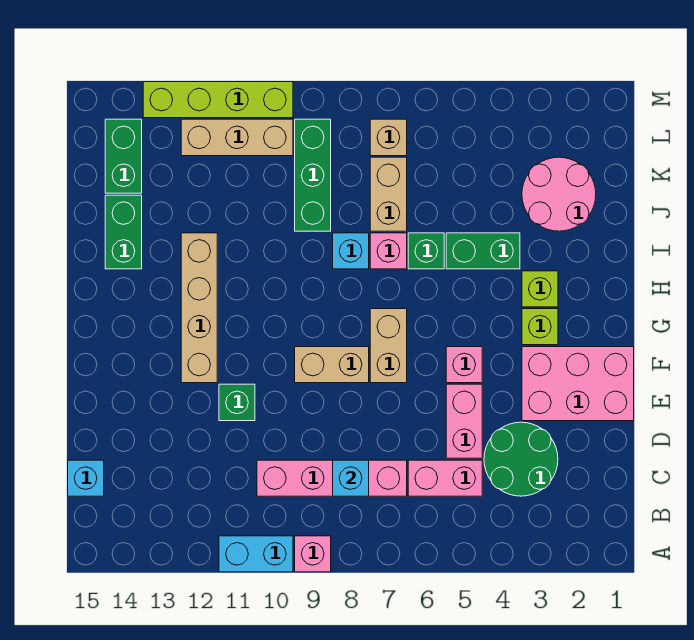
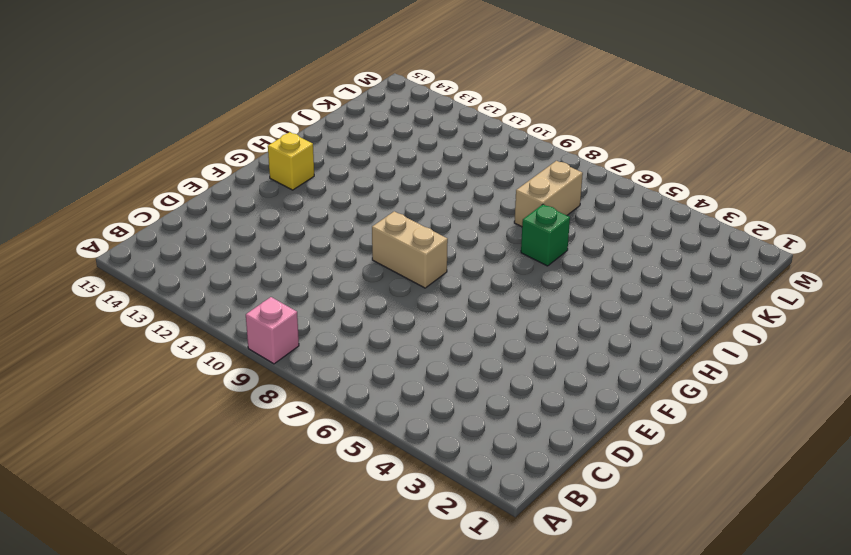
yellow 1x1 brick [268,132,314,190] -> none
none -> cyan 1x2 brick [219,536,293,572]
none -> green 2x2 round brick [484,422,558,496]
none -> pink 1x2 brick [408,460,482,496]

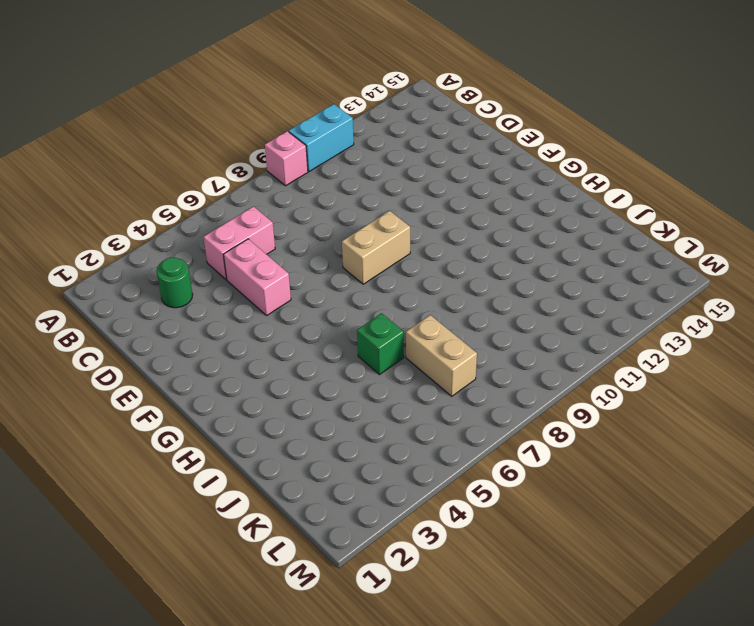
green 1x1 round brick [157,258,193,308] -> green 2x2 round brick [484,422,558,496]
none -> pink 1x4 brick [257,460,407,496]
none -> cyan 1x1 brick [68,460,104,496]
none -> pink 2x3 brick [522,347,634,421]

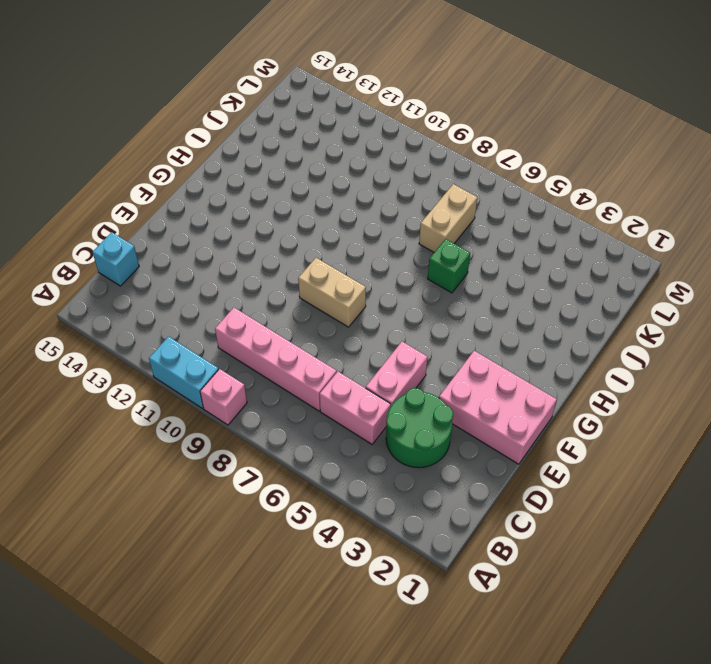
none -> green 1x1 brick [219,384,255,421]
none -> pink 1x1 brick [446,347,482,383]
none -> tan 1x2 brick [370,309,407,383]

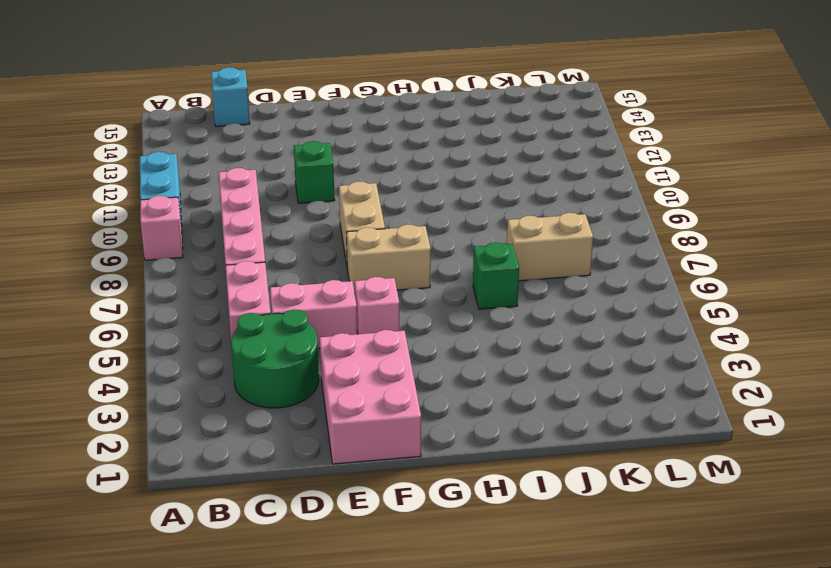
none -> tan 1x4 brick [181,233,217,383]
none -> lime 1x1 brick [522,309,558,345]
none -> lime 1x1 brick [522,271,558,307]

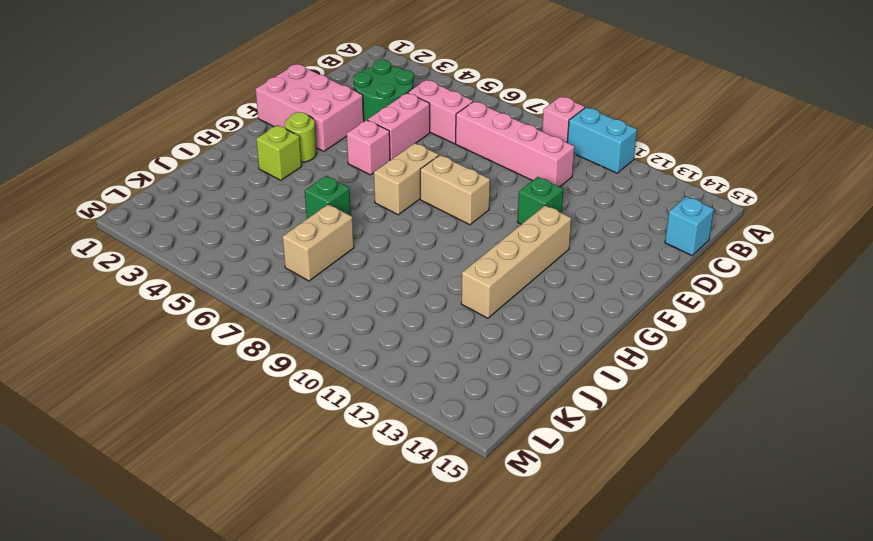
lime 1x1 round brick [285,112,317,162] -> lime 1x1 brick [522,309,558,345]
none -> green 1x2 brick [446,233,520,269]
none -> pink 1x1 brick [370,233,407,269]
none -> cyan 1x1 brick [333,233,369,269]

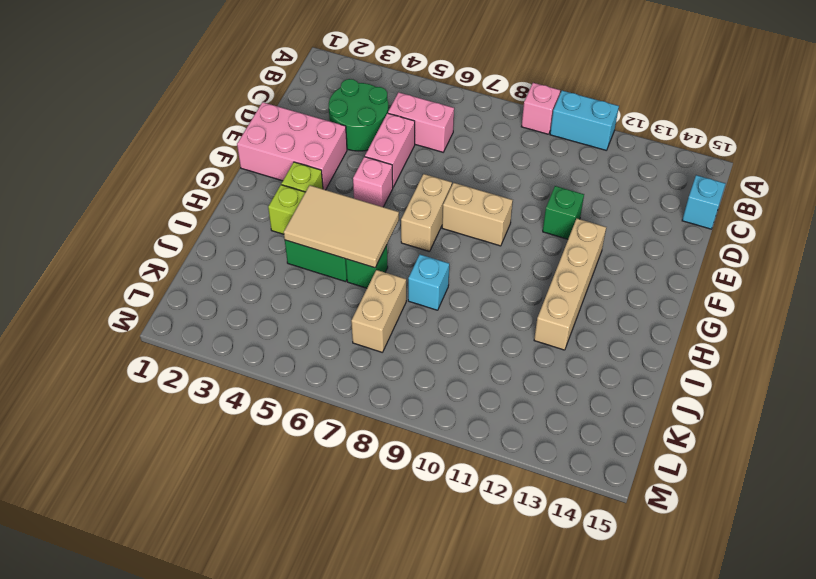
tan 2x3 tile [284,185,399,268] -> none
none -> pink 1x4 brick [257,460,407,496]
none -> pink 1x1 brick [370,233,407,269]
none -> green 1x2 brick [105,195,142,269]

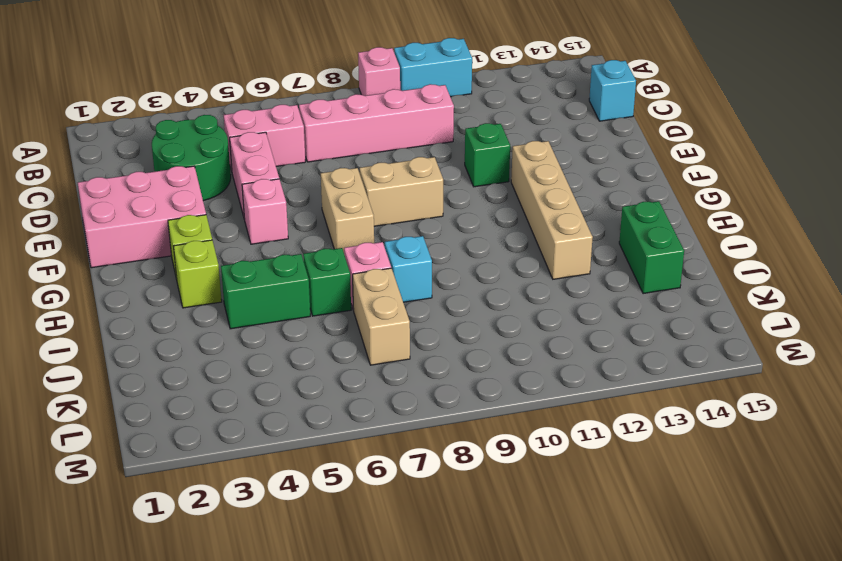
none -> pink 2x2 round brick [522,157,596,231]
none -> green 1x3 brick [295,119,331,231]
none -> green 1x2 brick [105,119,142,193]

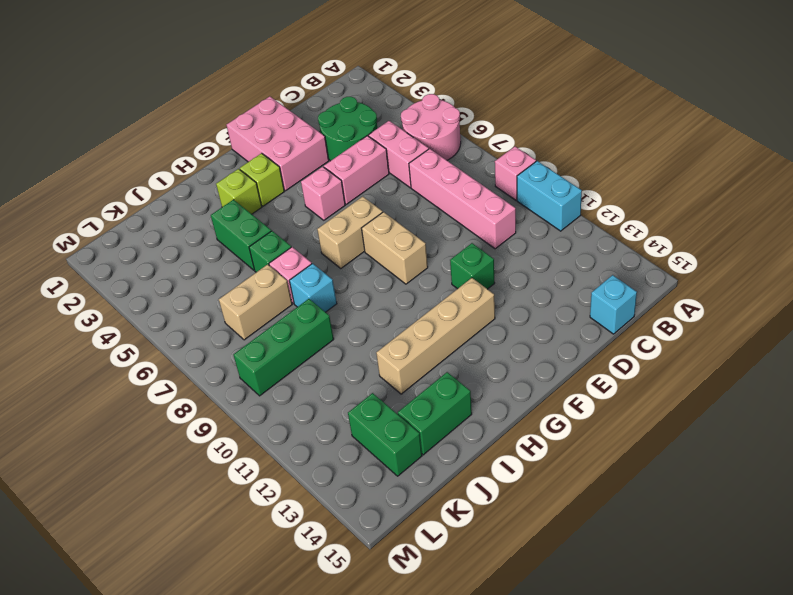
pink 2x2 round brick [401,94,461,160] -> pink 2x2 round brick moved to [522,157,596,231]
green 1x2 brick [348,393,422,476] -> green 1x2 brick turned to [105,119,142,193]
none -> tan 1x1 brick [370,119,407,156]
none -> tan 1x3 brick [181,119,293,156]
none -> lime 1x4 brick [143,82,293,118]

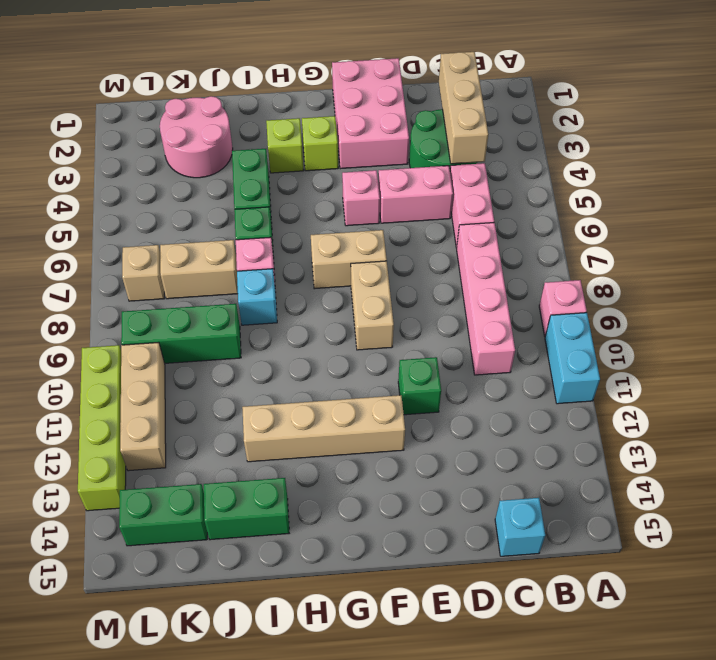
tan 1x3 brick [439,52,488,164] -> none
none -> cyan 1x1 brick [333,460,369,496]

